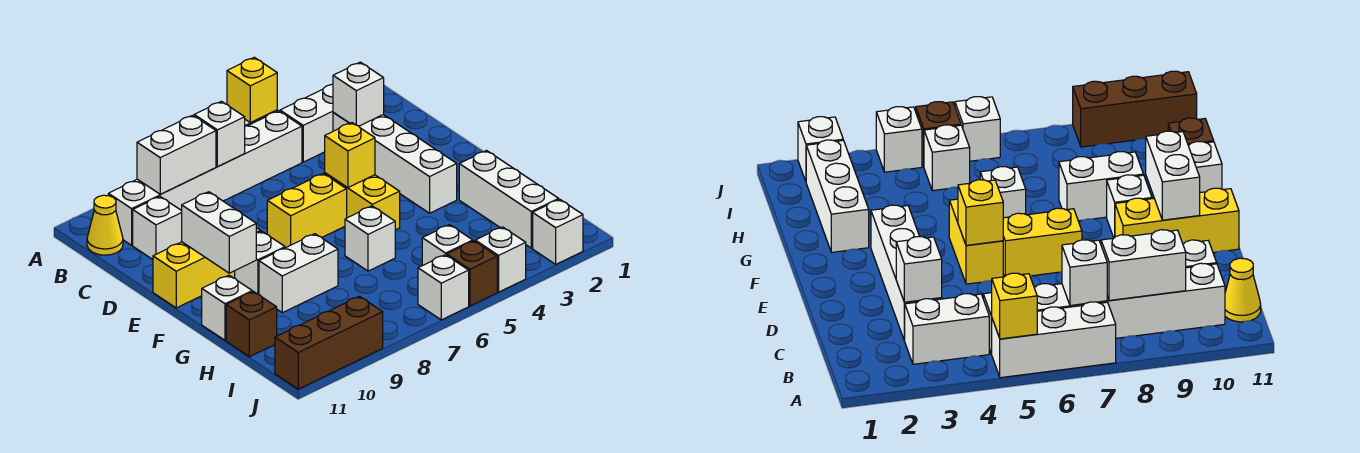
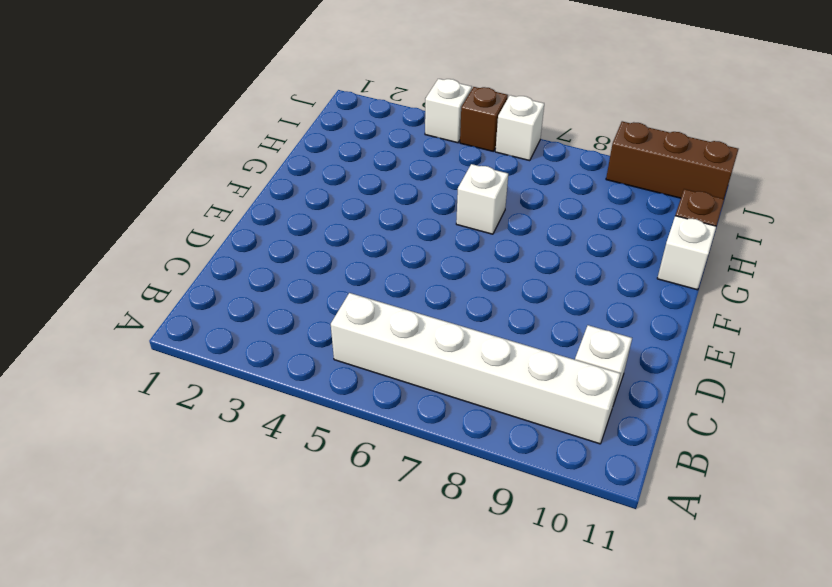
none -> white 1x3 brick [992,302,1116,378]
none -> white 1x2 brick [280,84,333,162]
none -> yellow 1x1 cone [87,195,123,255]

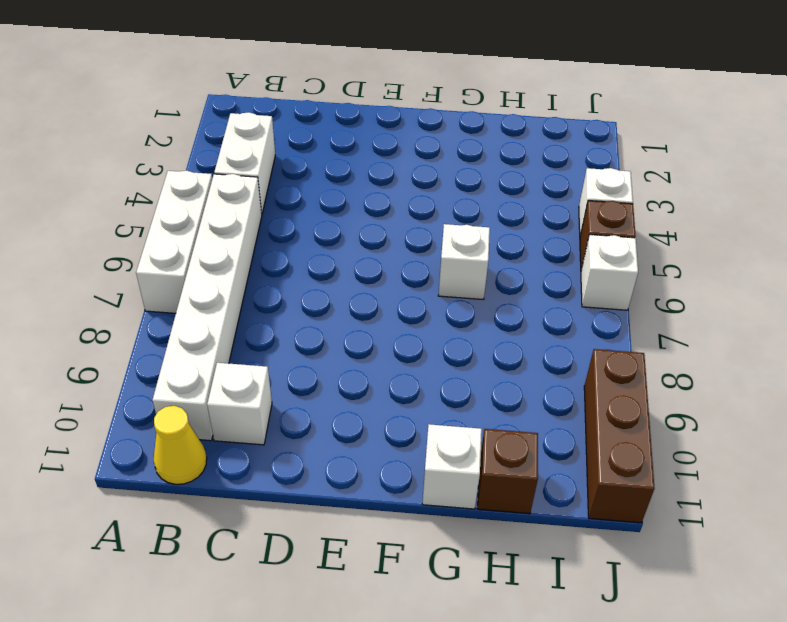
none -> white 1x4 brick [333,112,457,213]
none -> yellow 1x2 brick [325,173,400,230]
none -> yellow 1x2 brick [267,173,347,248]

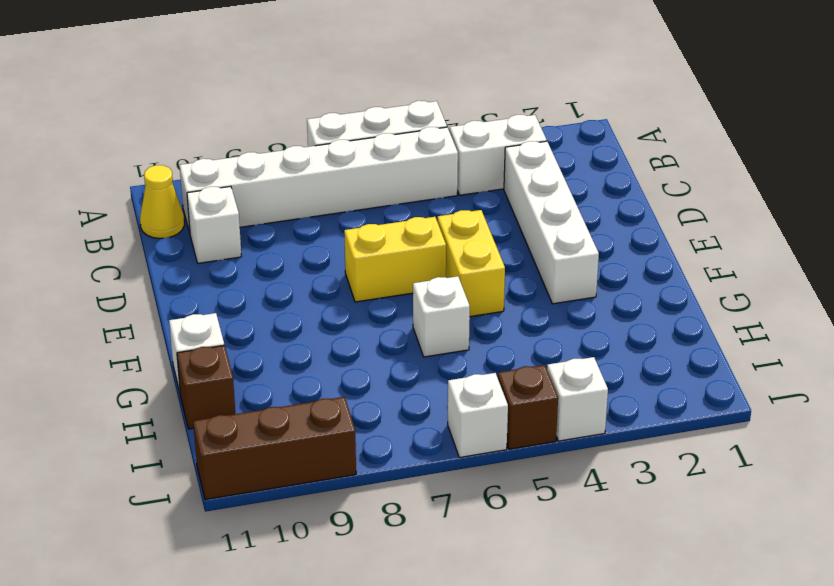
none -> yellow 1x3 brick [153,228,261,308]
none -> white 1x1 brick [235,231,285,294]
none -> white 1x3 brick [459,151,559,248]

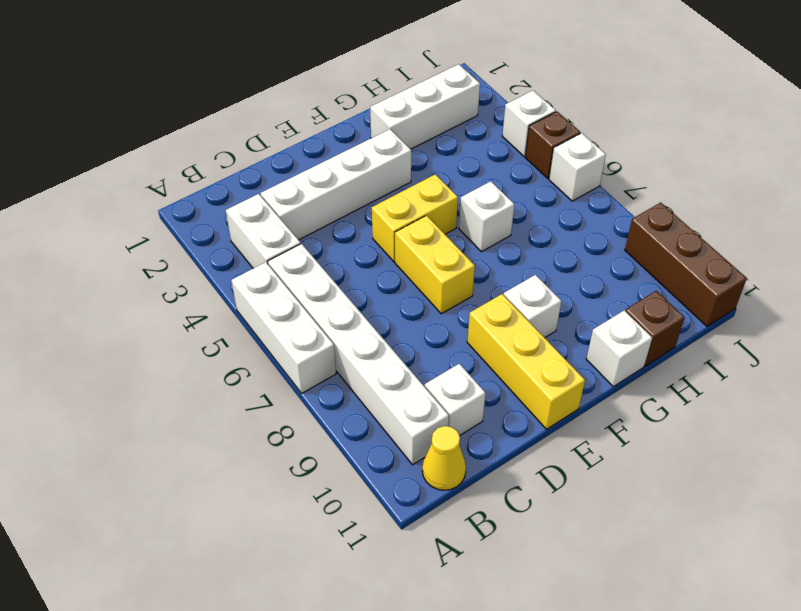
none -> white 1x2 brick [259,234,338,313]
none -> white 1x1 brick [422,225,473,266]
none -> white 1x1 brick [533,199,583,264]

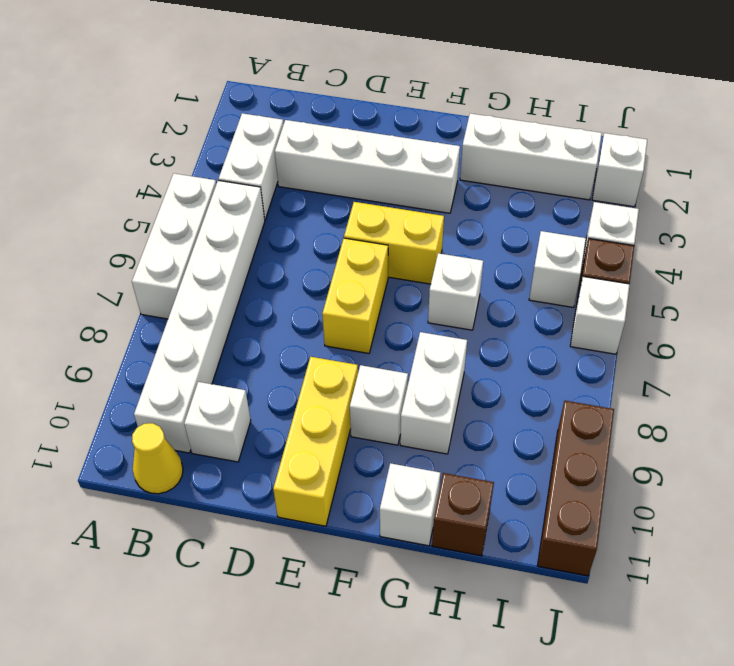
none -> yellow 1x1 brick [227,57,277,122]
none -> white 1x1 brick [194,101,245,167]
none -> white 1x2 brick [137,115,216,194]

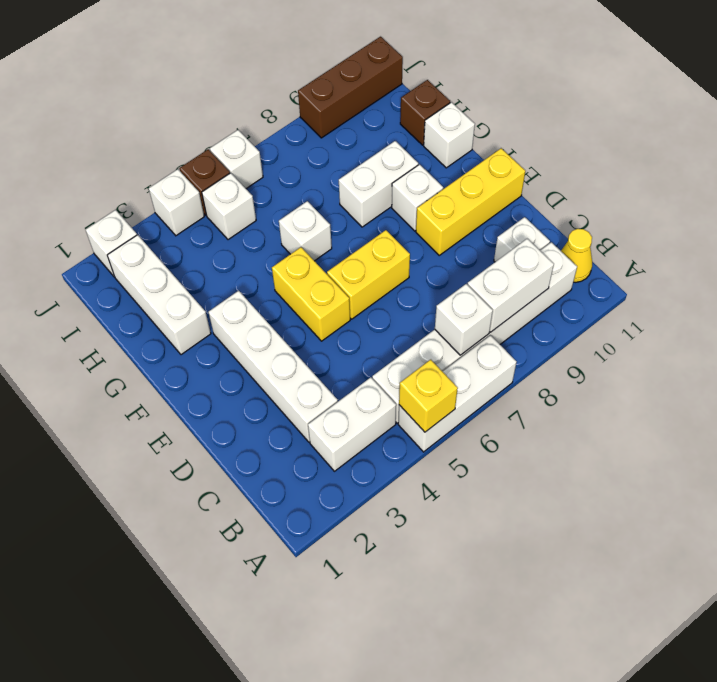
none -> white 1x1 brick [333,62,384,126]
none -> yellow 1x1 brick [325,123,375,188]
none -> white 1x2 brick [182,192,256,273]

